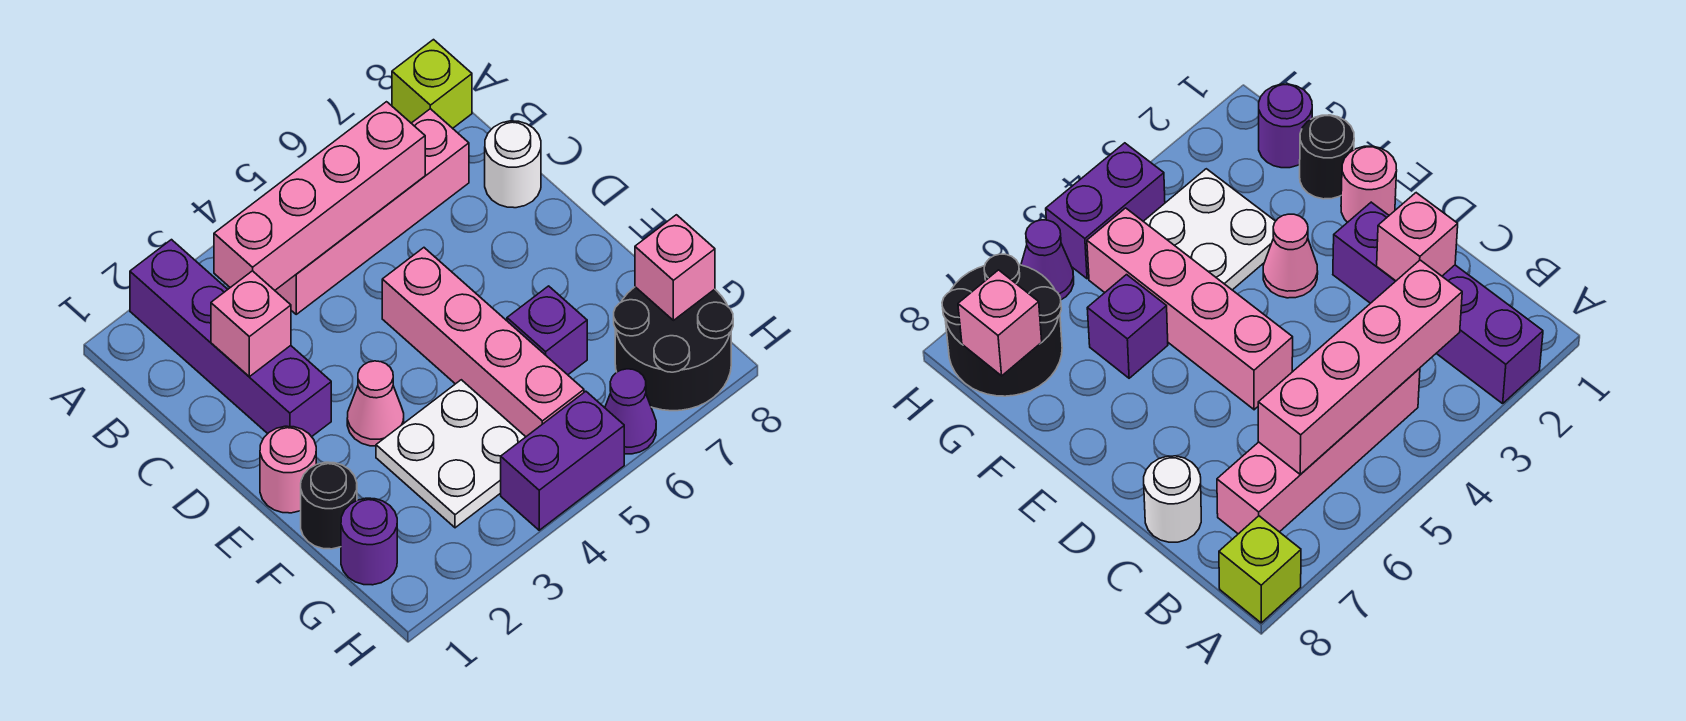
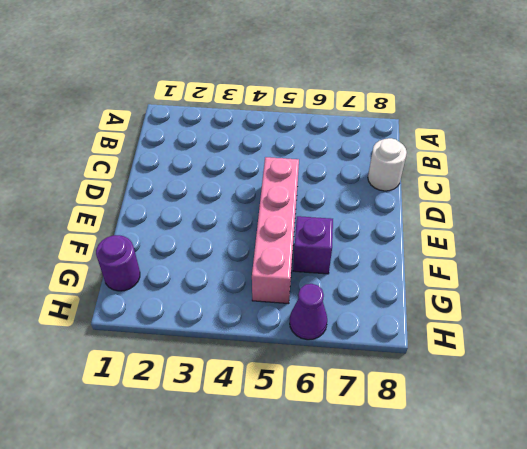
none -> purple 1x4 brick [130,240,331,437]
none -> lime 1x1 brick [392,40,472,128]
none -> pink 1x4 brick [275,109,469,314]

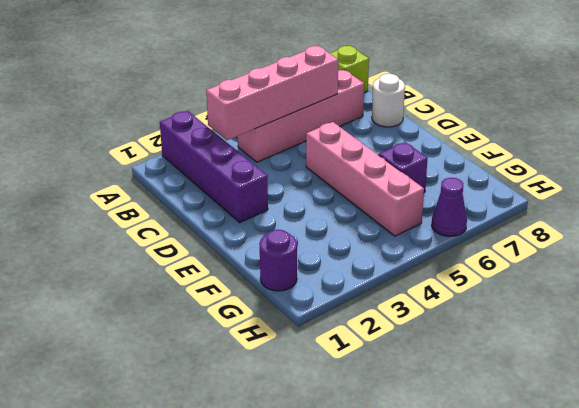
none -> pink 1x1 round brick [260,426,316,513]
none -> pink 1x1 cone [347,361,404,446]
none -> black 1x1 round brick [301,462,357,549]

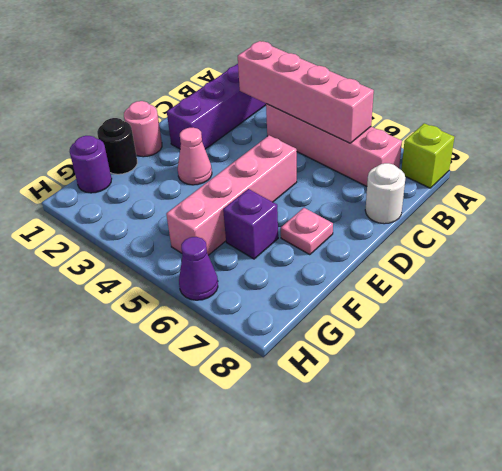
pink 1x1 plate [281,208,333,255] -> none
none -> white 2x2 plate [376,380,525,528]
none -> black 2x2 round brick [614,287,733,411]
none -> purple 1x2 brick [501,391,624,530]

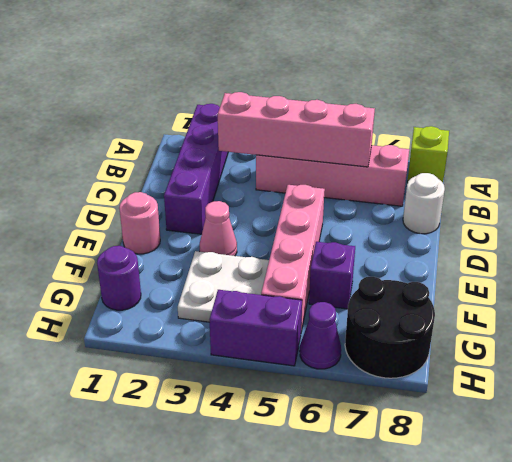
none -> black 1x1 round brick [301,462,357,549]
none -> pink 1x1 brick [211,271,291,377]
none -> pink 1x1 brick [635,215,715,320]

